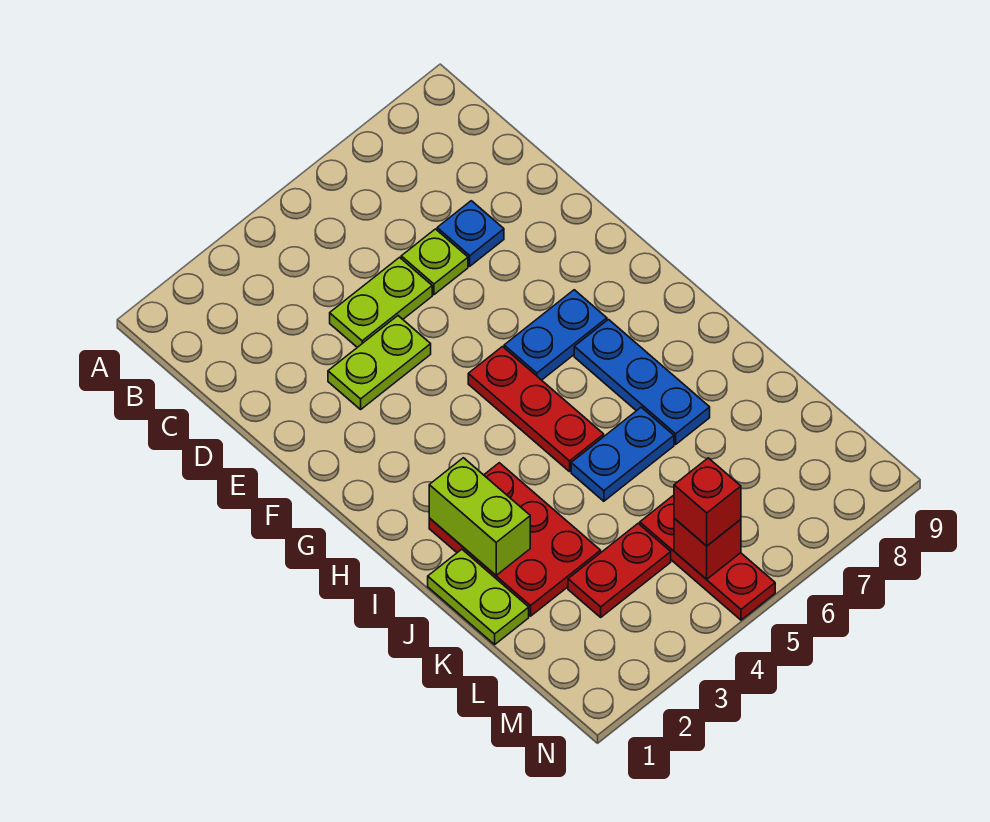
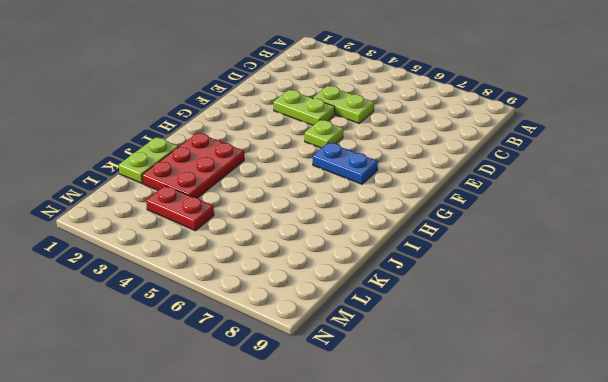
lime 1x1 plate [305,120,343,148] -> lime 1x1 plate moved to [401,229,468,295]
none -> blue 1x1 plate [437,201,504,266]
none -> red 1x3 plate [468,347,604,472]
none -> blue 1x3 plate [574,320,710,444]

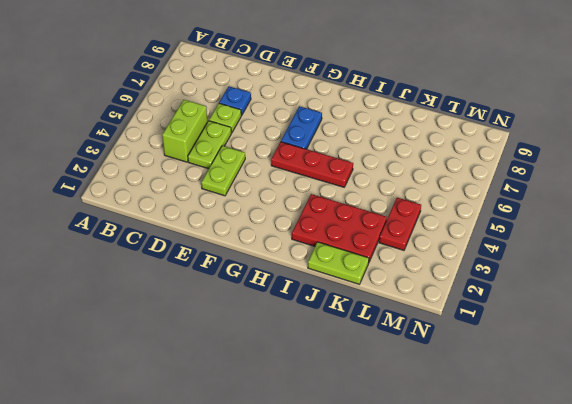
lime 1x2 brick [162,100,207,162] -> lime 1x2 brick turned to [429,458,530,575]
none -> blue 1x3 plate [574,320,710,444]
none -> blue 1x2 plate [571,407,674,501]
none -> red 1x3 plate [640,495,775,620]

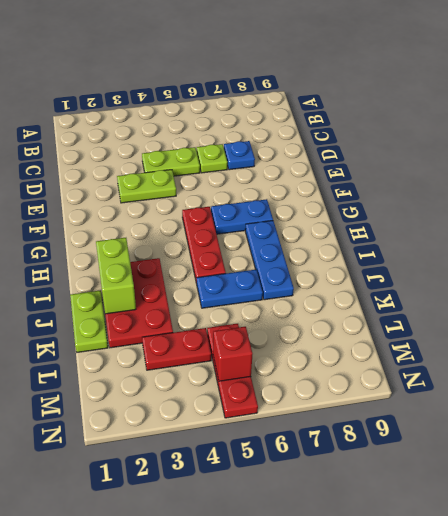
none -> red 1x1 brick [674,458,741,546]

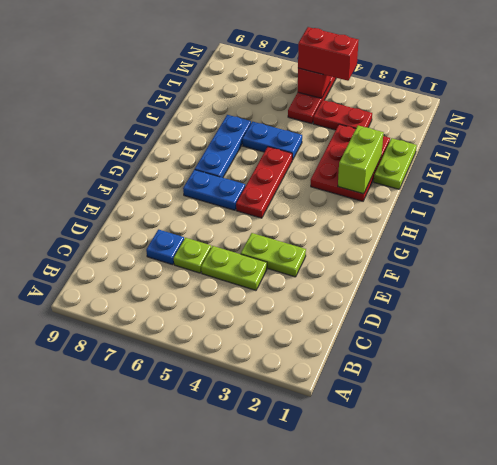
red 1x2 brick [298,27,359,81] -> red 1x1 brick [674,458,741,546]

